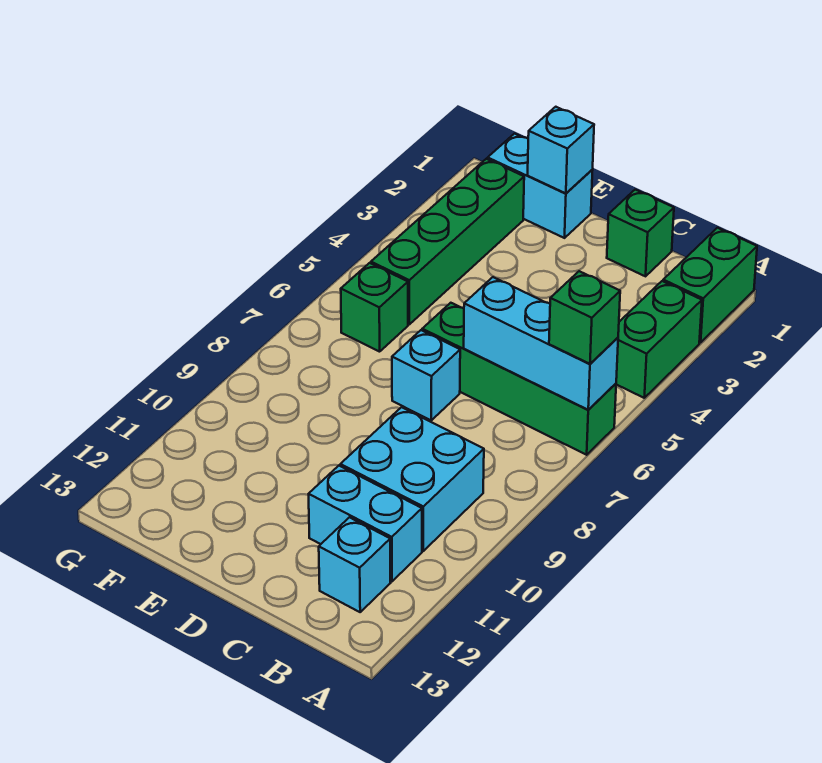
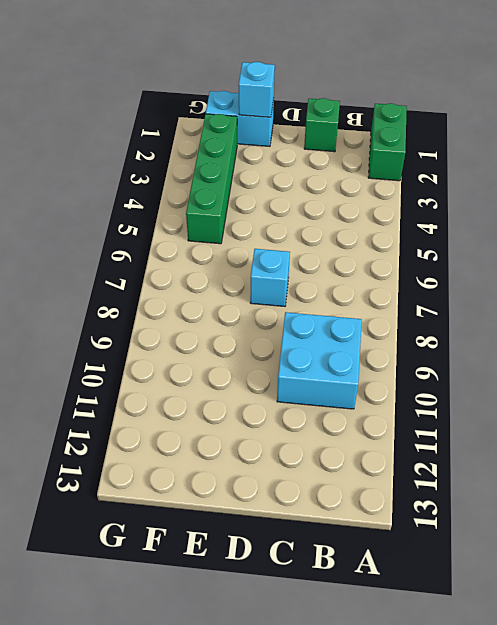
none -> green 1x2 brick [616,281,702,398]
none -> green 1x4 brick [422,303,616,455]
none -> cyan 1x2 brick [309,466,422,581]

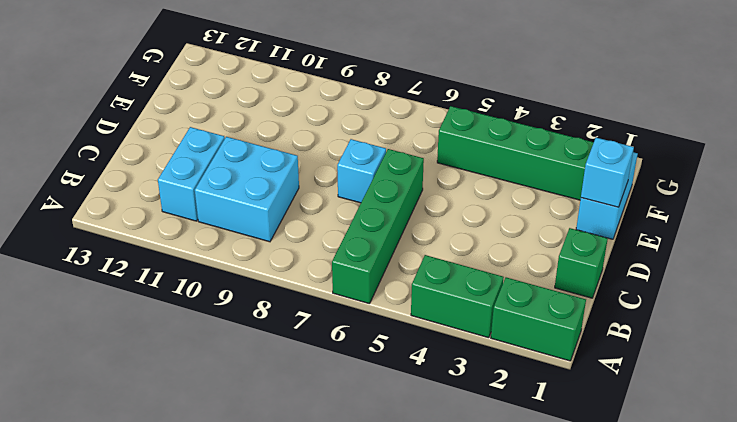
none -> cyan 1x1 brick [319,517,390,612]
none -> green 1x1 brick [341,263,408,352]
none -> cyan 1x3 brick [464,277,618,410]

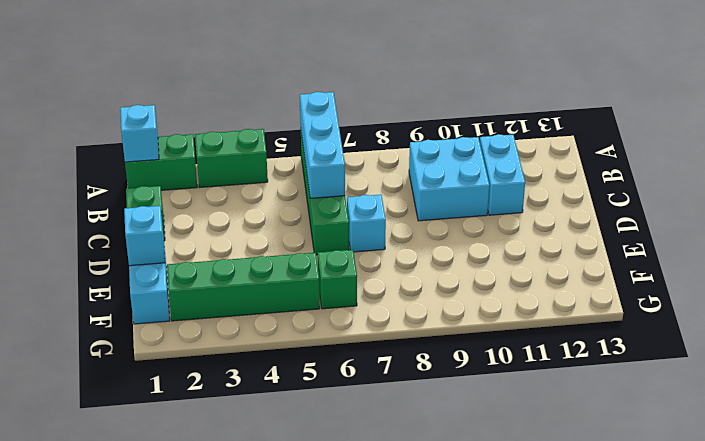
cyan 1x1 brick [120,105,159,162] -> cyan 1x1 brick moved to [319,517,390,612]
none -> green 1x1 brick [549,271,620,364]

